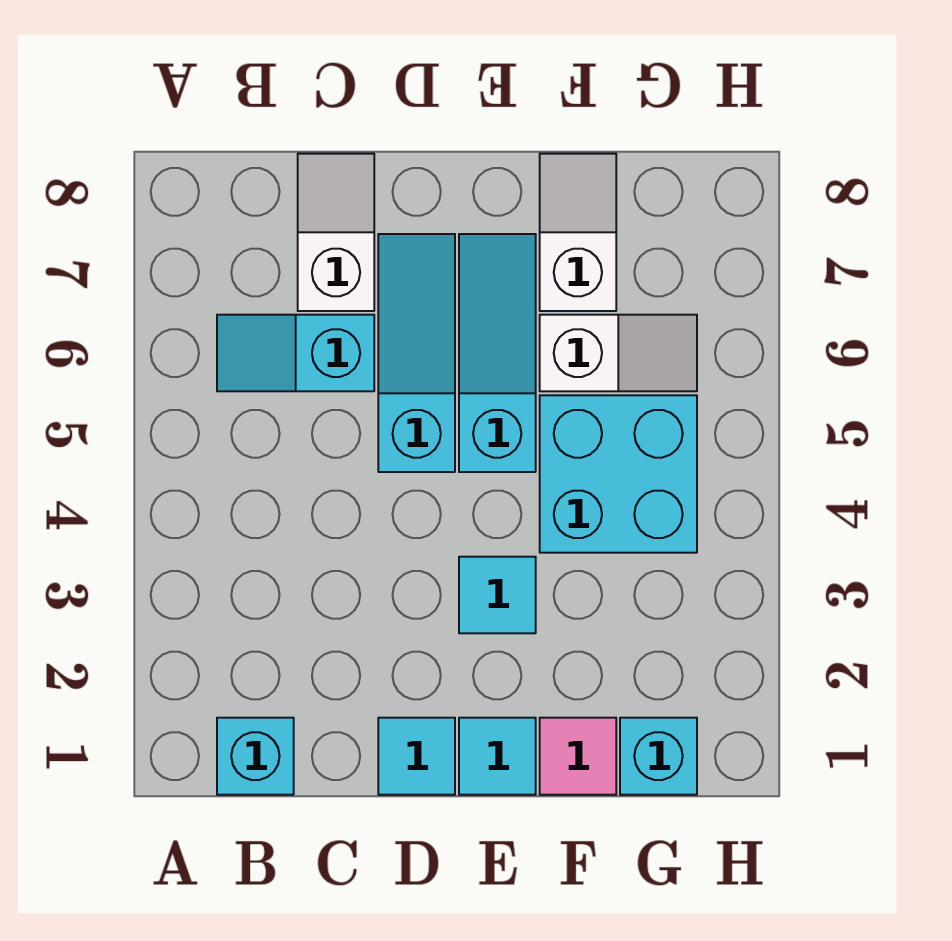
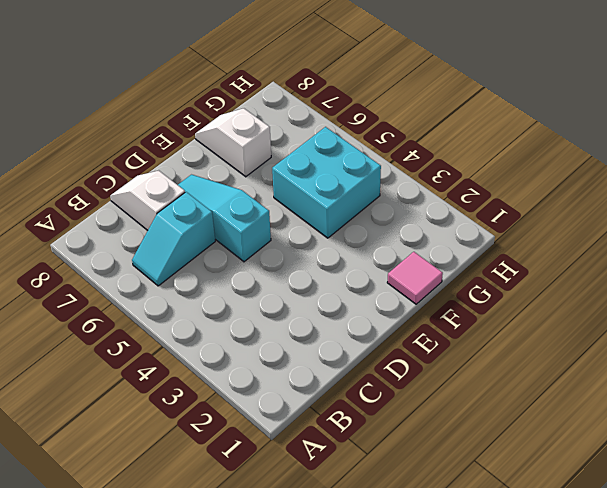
none -> cyan 1x1 brick [217,718,294,795]
none -> cyan 1x1 tile [378,718,455,795]
none -> cyan 1x1 tile [459,718,536,795]

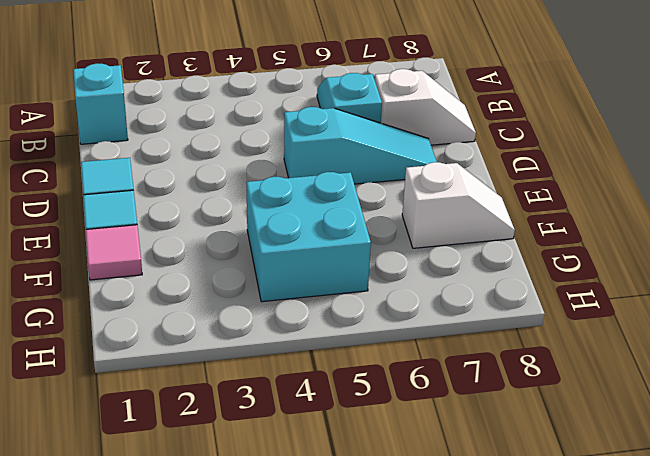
none -> cyan 1x1 tile [459,557,536,633]
none -> cyan 1x3 slope [459,234,536,472]
none -> white 1x2 slope [540,315,697,391]

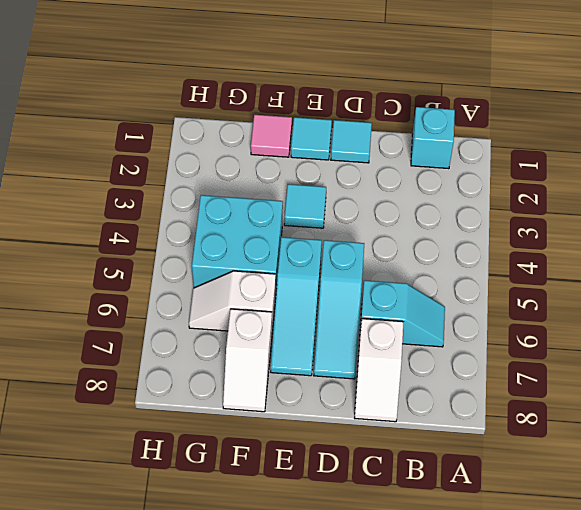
none -> cyan 1x1 brick [620,718,697,795]

